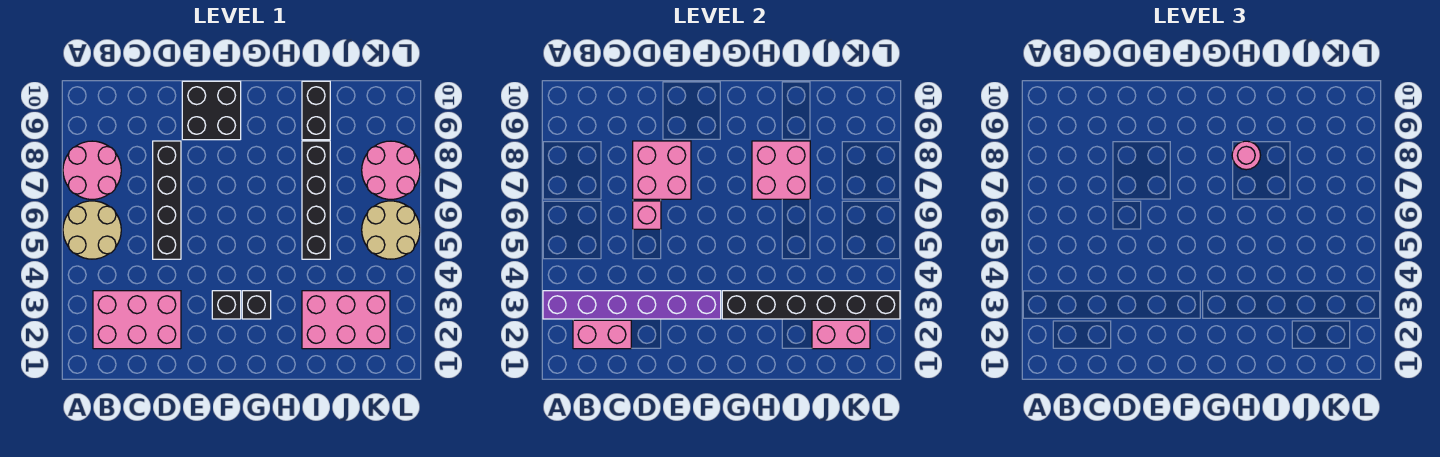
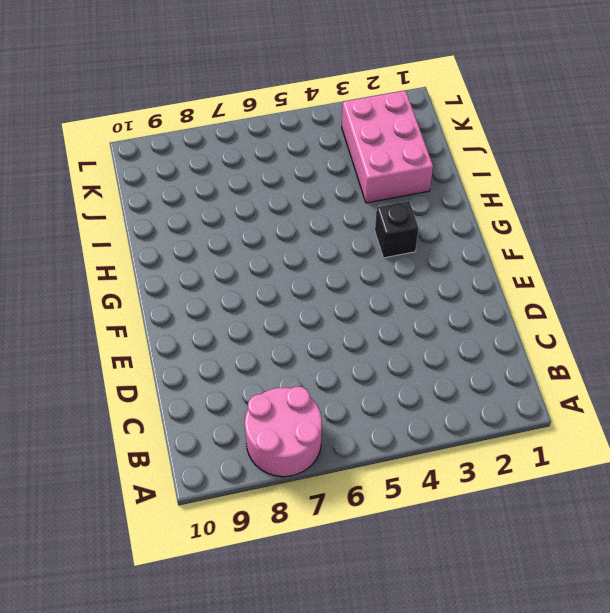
none -> tan 2x2 round brick [63,201,121,259]
none -> pink 2x3 brick [93,291,181,349]
none -> black 1x4 brick [153,141,181,259]

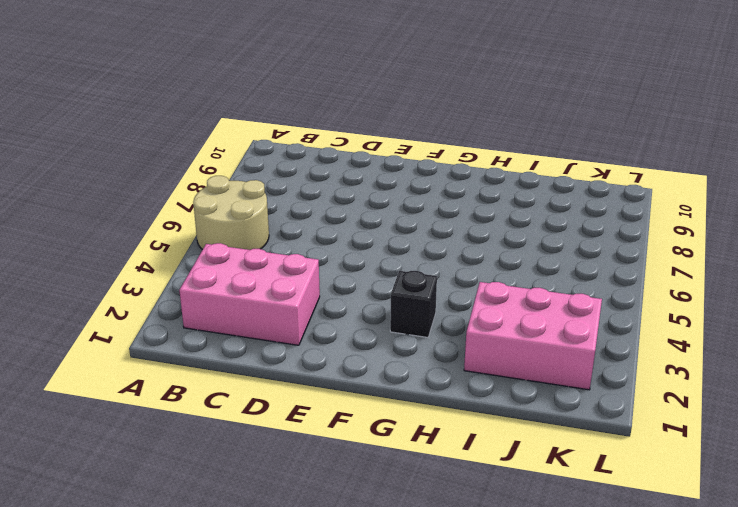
none -> pink 2x2 round brick [63,141,121,199]
none -> black 1x4 brick [153,141,181,259]
none -> black 2x2 brick [182,81,241,140]

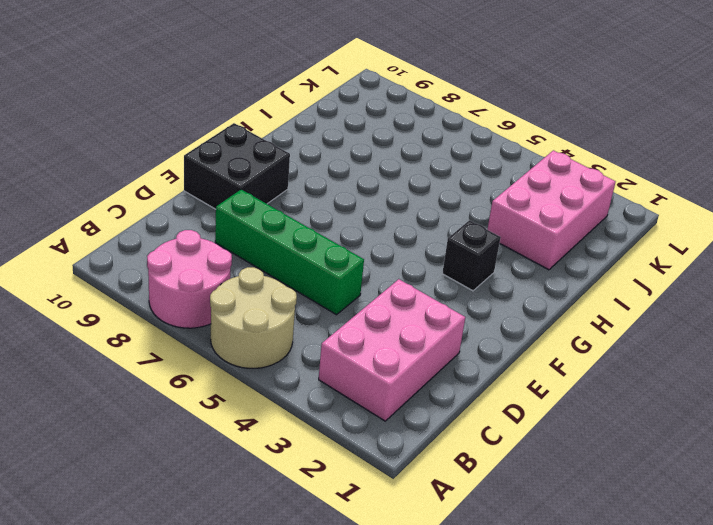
green 1x4 brick [215,190,364,315] -> black 1x4 brick [153,141,181,259]
none -> black 1x1 brick [212,291,241,319]
none -> black 1x4 brick [302,141,330,259]
none -> black 1x2 brick [302,81,330,140]

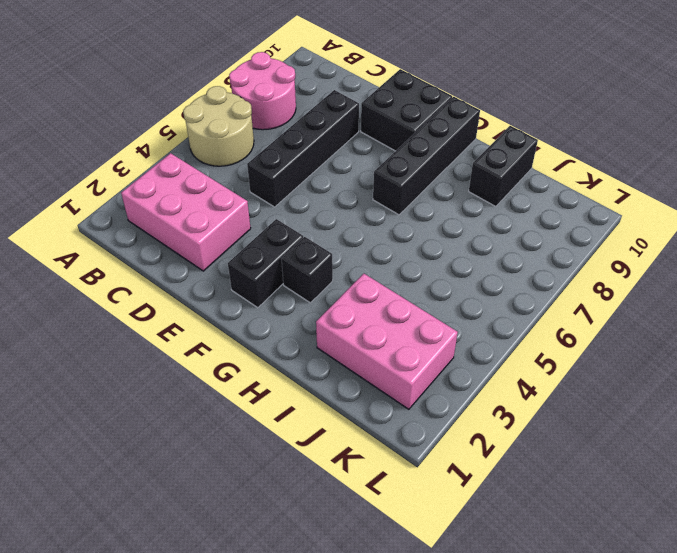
black 1x2 brick [228,219,303,308] -> black 1x1 brick [212,291,241,319]
black 1x4 brick [373,97,480,215] -> black 1x4 brick moved to [302,141,330,259]
none -> tan 2x2 round brick [362,201,420,259]
none -> pink 2x2 round brick [362,141,420,199]
none -> purple 1x6 brick [543,291,721,319]

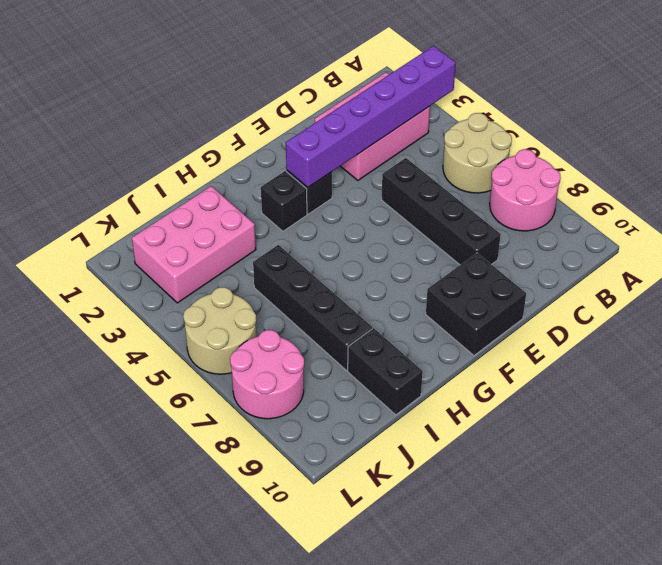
none -> pink 1x2 brick [573,320,631,349]
none -> pink 1x1 brick [633,201,661,229]
none -> pink 2x2 brick [633,141,691,199]

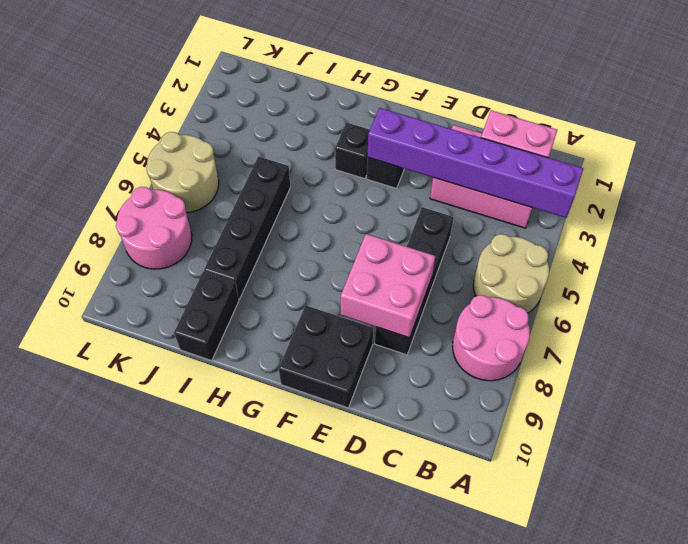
none -> pink 2x3 brick [302,291,390,349]
none -> pink 1x1 brick [633,201,661,229]
none -> black 1x6 brick [722,291,900,319]

